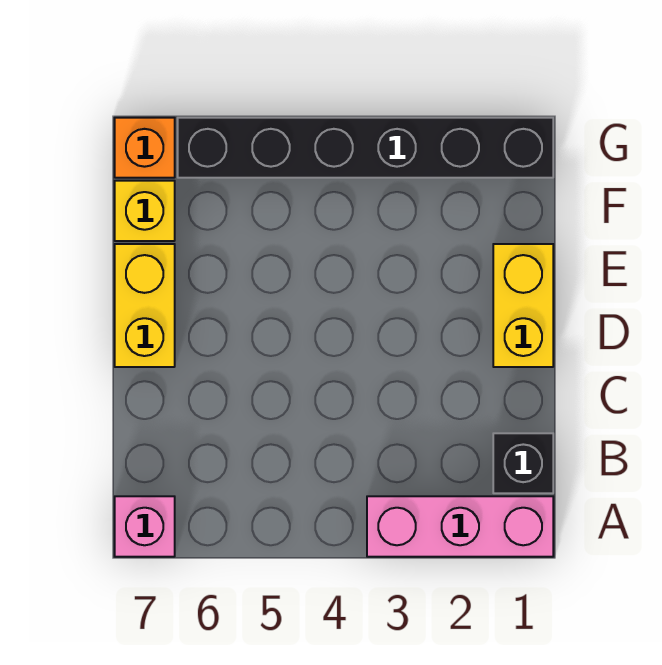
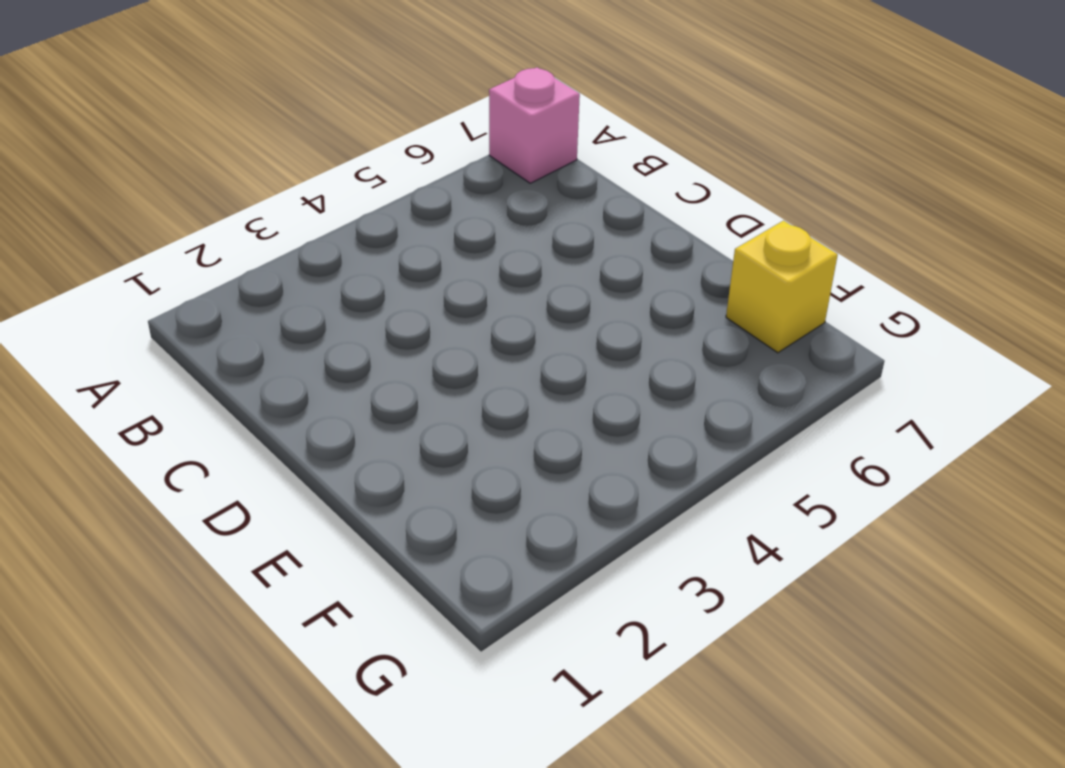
none -> pink 1x3 brick [367,496,553,557]
none -> black 1x1 brick [493,433,553,493]

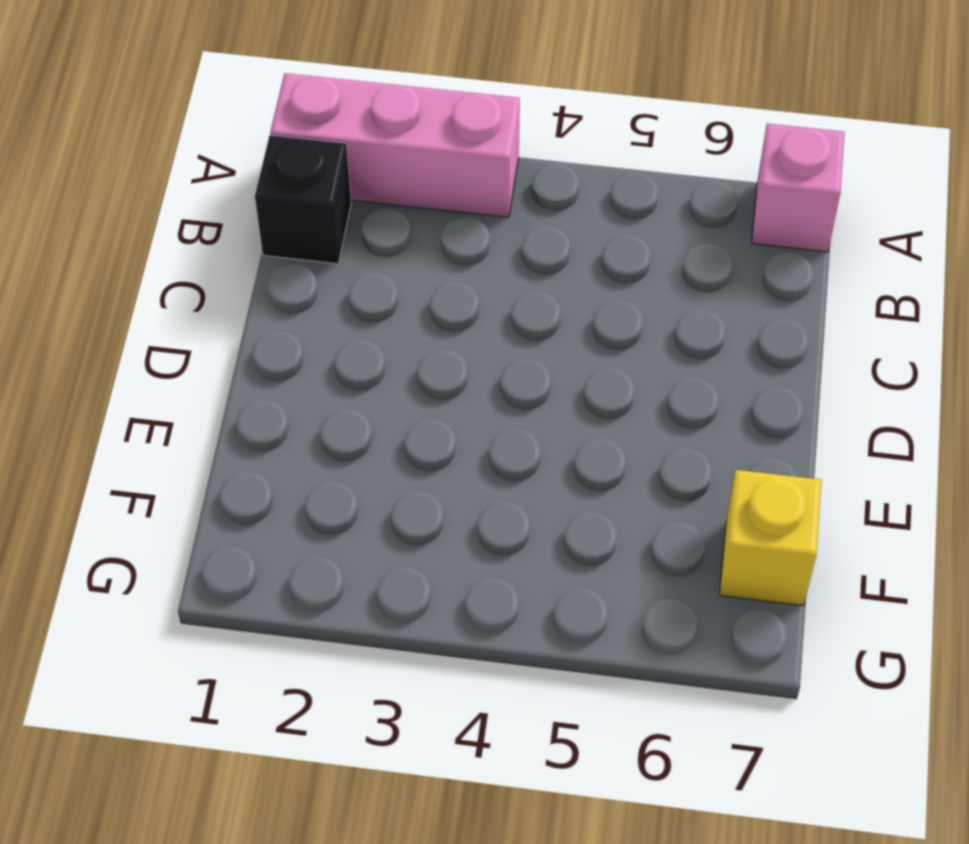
none -> yellow 1x2 brick [493,244,553,367]
none -> yellow 1x2 brick [115,244,175,367]

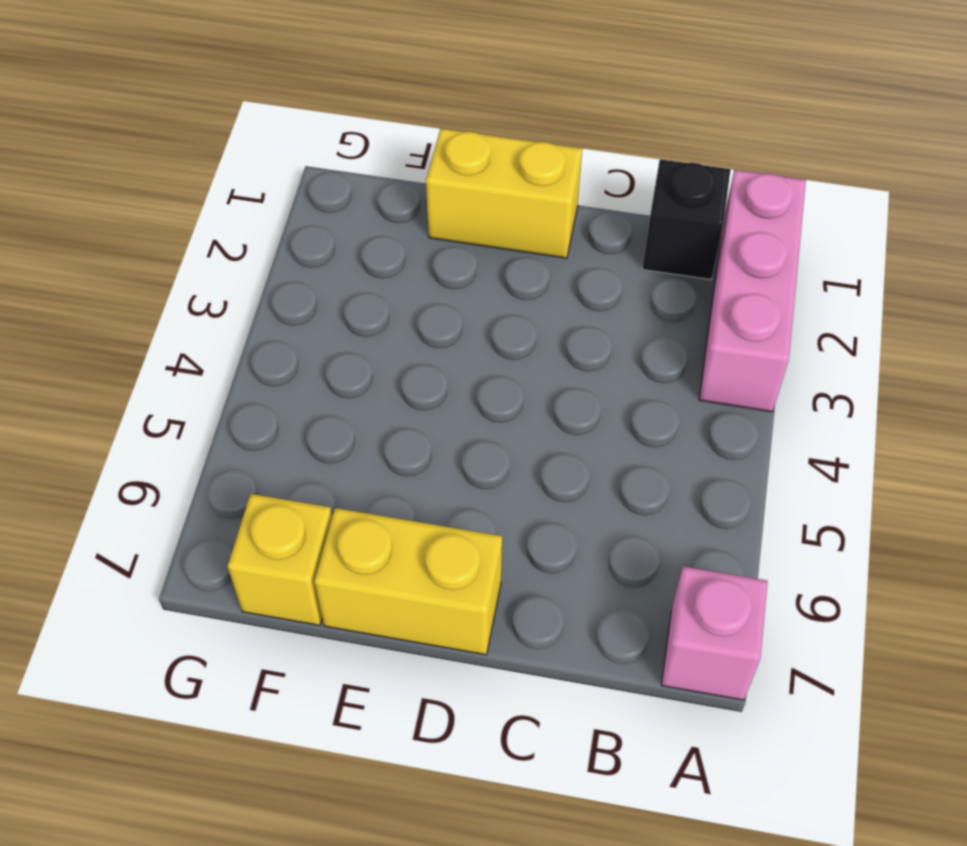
none -> black 1x6 brick [178,118,553,178]
none -> orange 1x1 brick [115,118,175,178]

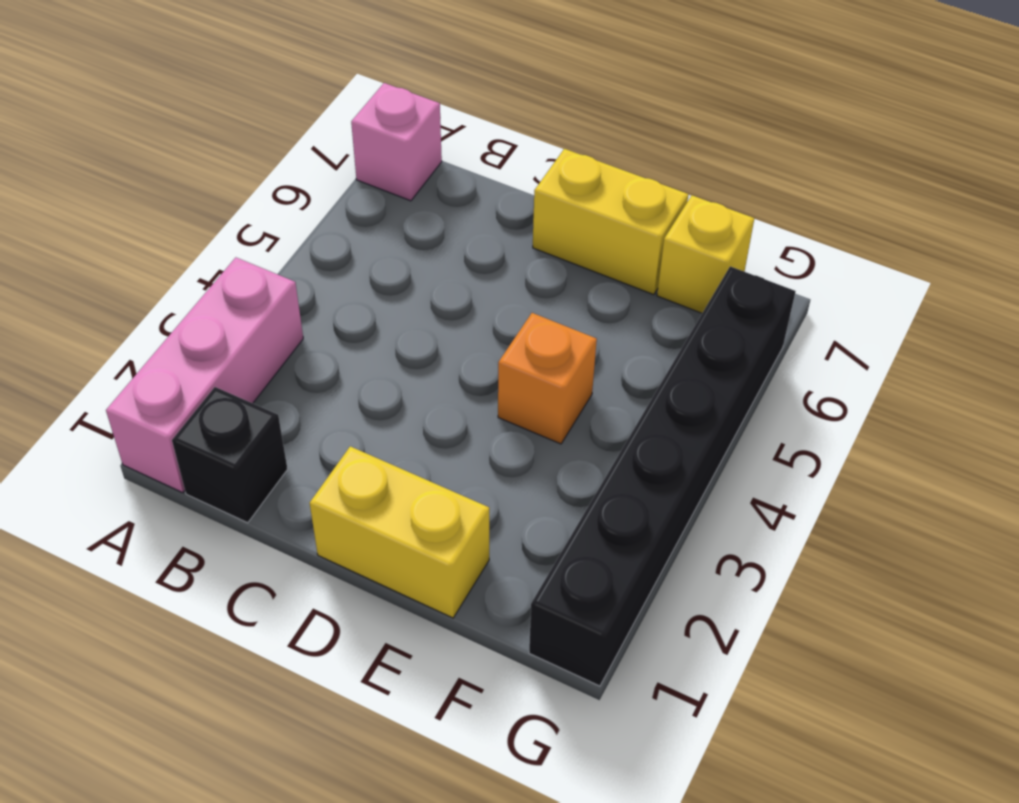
orange 1x1 brick [498,313,597,444] -> orange 1x1 brick moved to [115,118,175,178]

